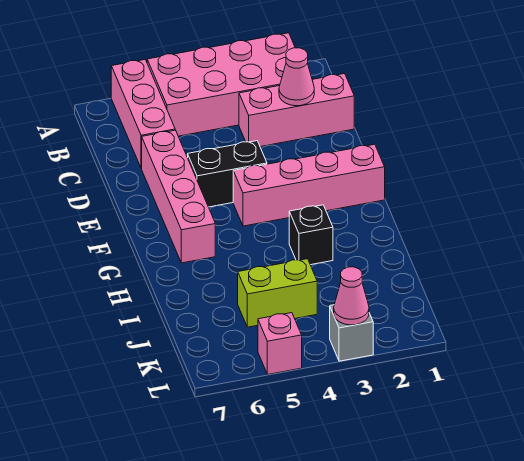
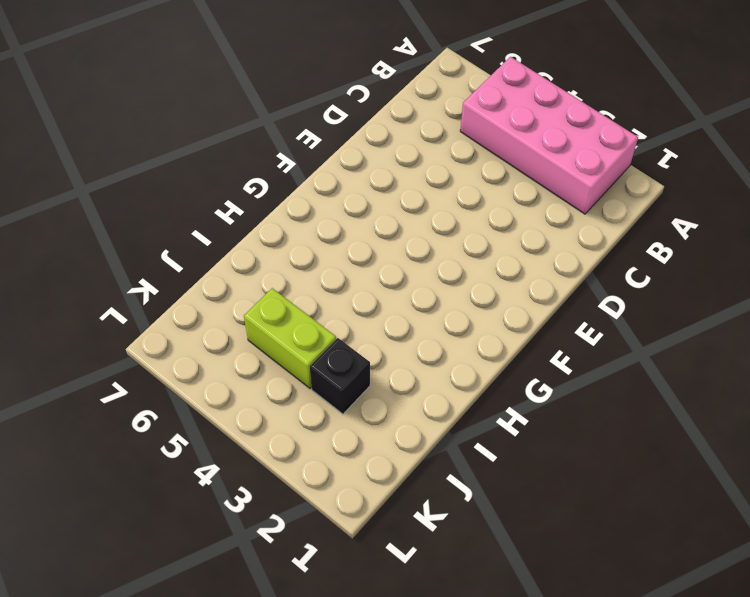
black 1x1 brick [310,338,370,414] -> black 1x1 brick moved to [289,205,333,265]
none -> pink 1x3 brick [111,60,175,169]
none -> pink 1x3 brick [239,74,354,147]
none -> pink 1x4 brick [142,130,215,263]

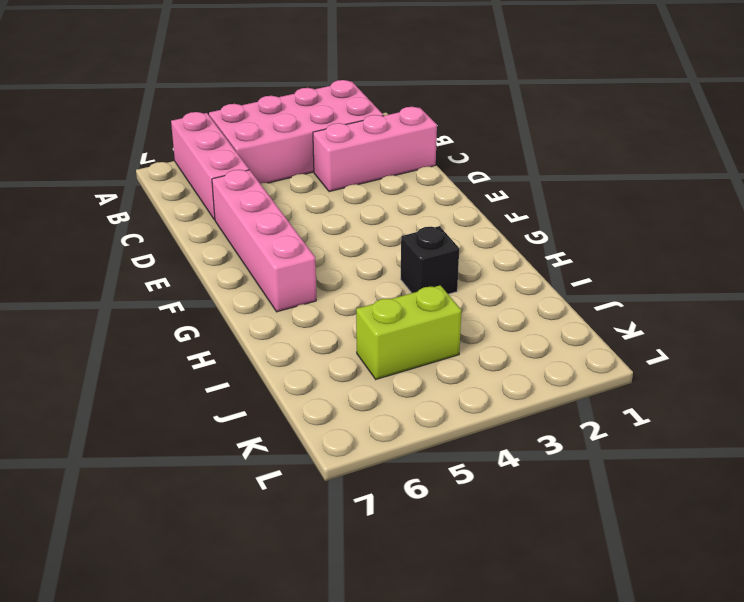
none -> black 1x2 brick [188,141,267,207]
none -> pink 1x4 brick [233,144,385,226]
none -> grey 1x1 brick [330,305,373,361]

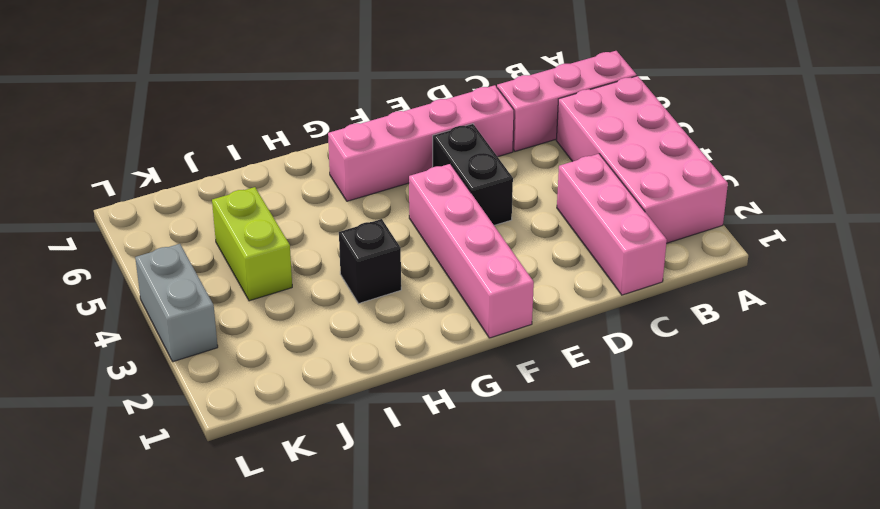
grey 1x2 brick [135,244,218,362] -> grey 1x1 brick [330,305,373,361]
none -> pink 1x1 brick [258,313,302,374]
none -> pink 1x1 cone [279,48,314,106]
none -> pink 1x1 cone [334,267,369,325]

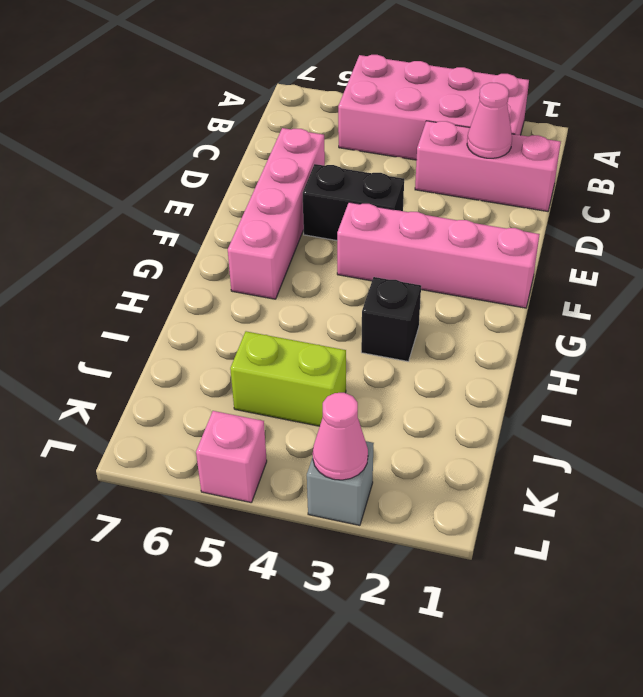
none -> pink 1x3 brick [111,60,175,169]

